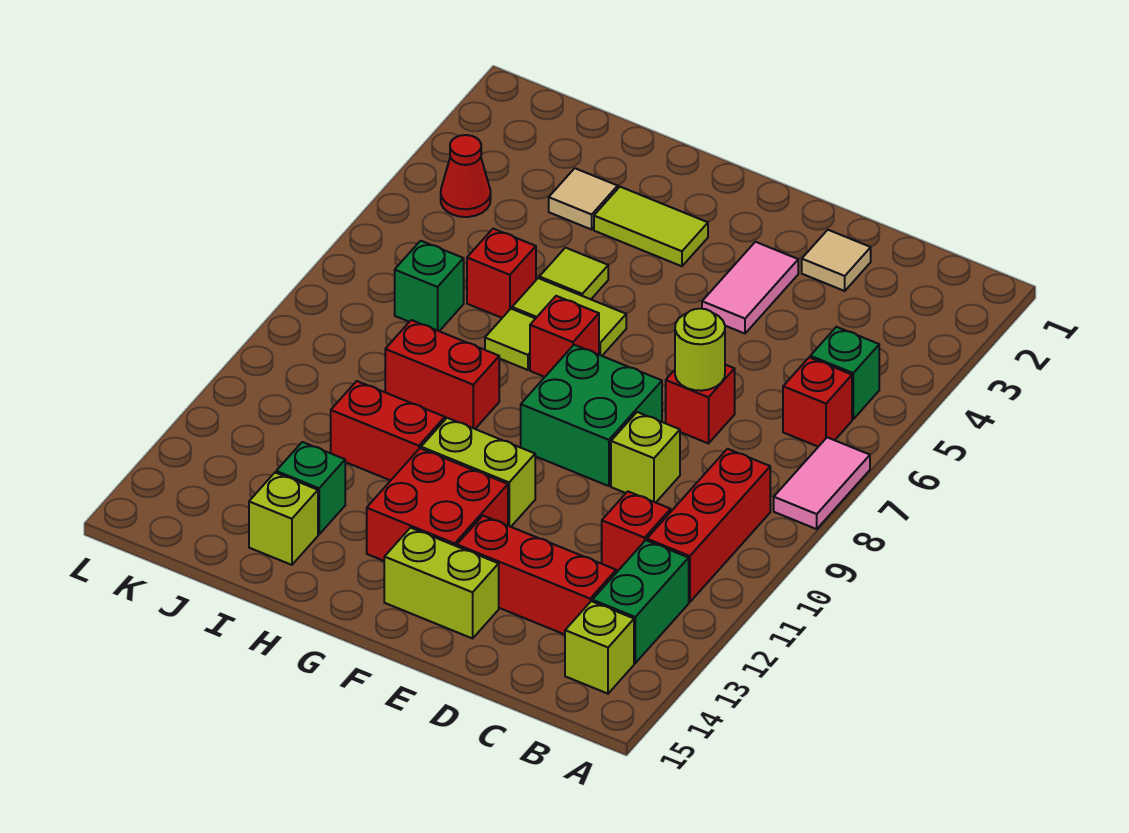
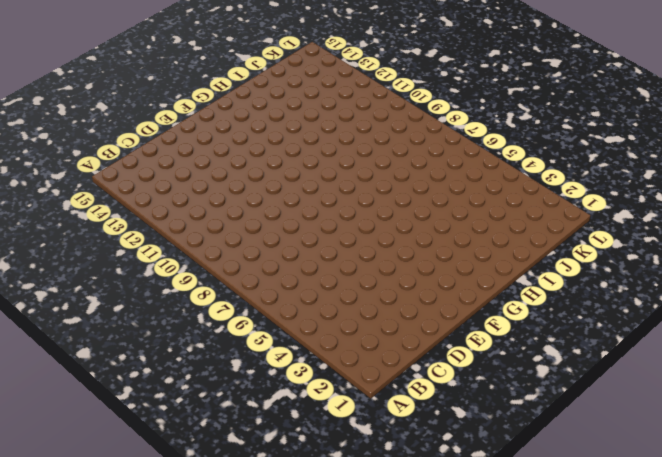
none -> pink 1x2 tile [774,437,870,529]
none -> green 1x1 brick [810,327,879,419]
none -> red 1x1 brick [783,357,852,447]
none -> red 1x3 brick [647,449,770,602]

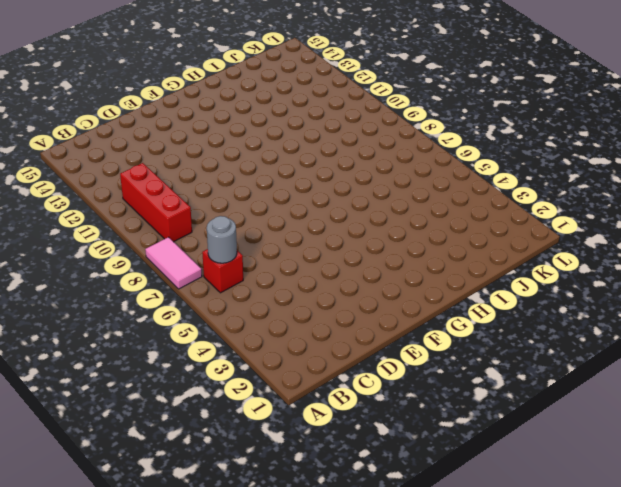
grey 1x1 round brick [207,216,237,263] -> none
none -> green 1x1 brick [810,327,879,419]
none -> green 1x2 brick [592,540,689,663]
none -> lime 1x1 brick [565,601,634,694]
none -> red 1x1 brick [602,491,671,573]

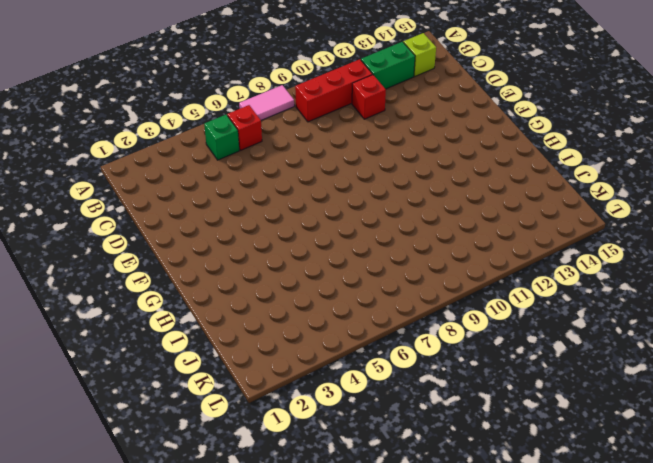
none -> red 1x3 brick [457,516,616,635]
none -> tan 1x1 tile [802,230,871,291]
none -> red 1x1 brick [666,365,735,444]
none -> lime 1x1 brick [611,412,680,503]

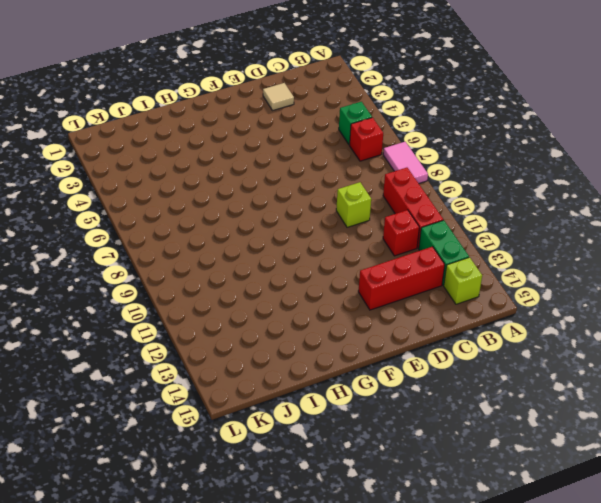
none -> red 1x1 brick [666,365,735,444]
none -> pink 1x2 tile [702,242,798,334]
none -> green 2x2 brick [521,345,662,486]
none -> lime 1x2 brick [384,528,499,638]

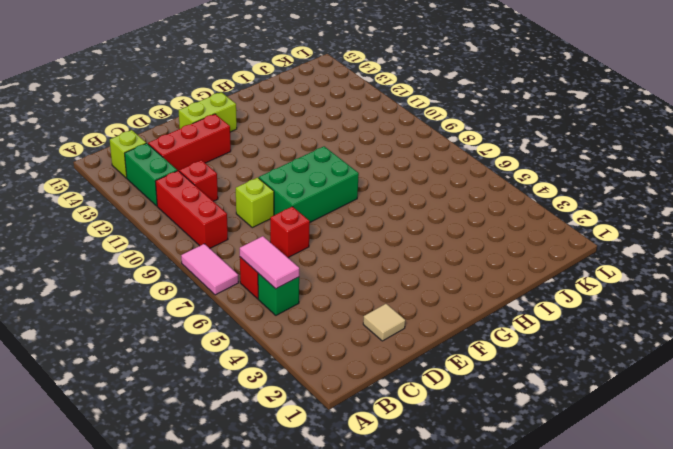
pink 1x2 tile [240,236,299,289] -> pink 1x2 tile moved to [702,242,798,334]
green 2x3 brick [259,146,359,222] -> green 2x2 brick [521,345,662,486]
none -> lime 1x2 brick [421,418,535,527]
none -> red 2x2 brick [367,448,508,561]
none -> lime 1x2 tile [594,187,708,266]
none -> lime 1x2 tile [512,278,626,356]

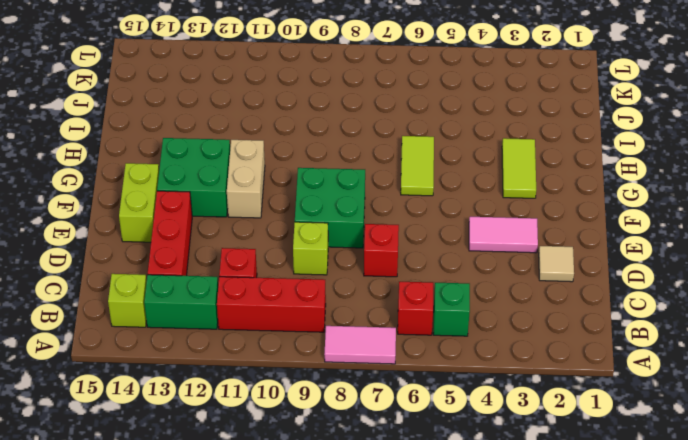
tan 1x2 brick [227,140,265,218] -> lime 1x2 brick [421,418,535,527]
green 2x2 brick [157,138,230,217] -> red 2x2 brick [367,448,508,561]
none -> red 1x1 brick [530,296,599,377]
none -> lime 1x1 tile [539,248,608,299]
none -> lime 1x1 tile [485,309,536,370]
none -> red 1x2 brick [385,320,499,429]

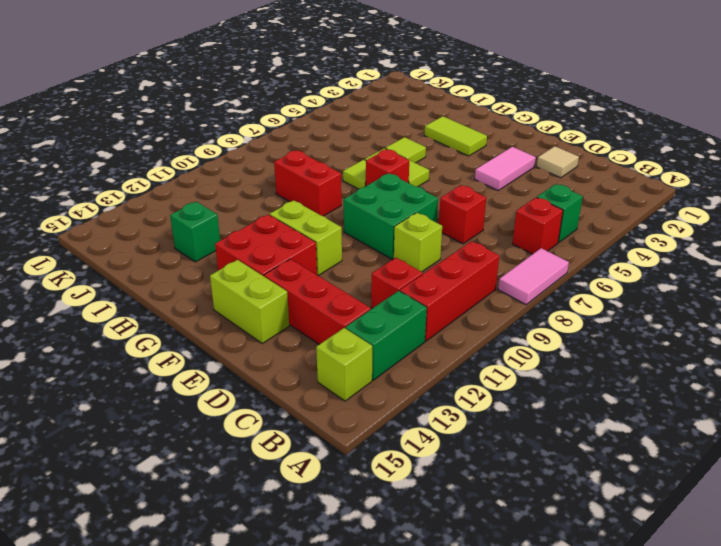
none -> red 1x2 brick [331,381,445,480]
none -> tan 1x1 tile [549,168,618,230]
none -> red 1x1 brick [467,229,536,318]
none -> lime 1x1 brick [249,473,318,565]

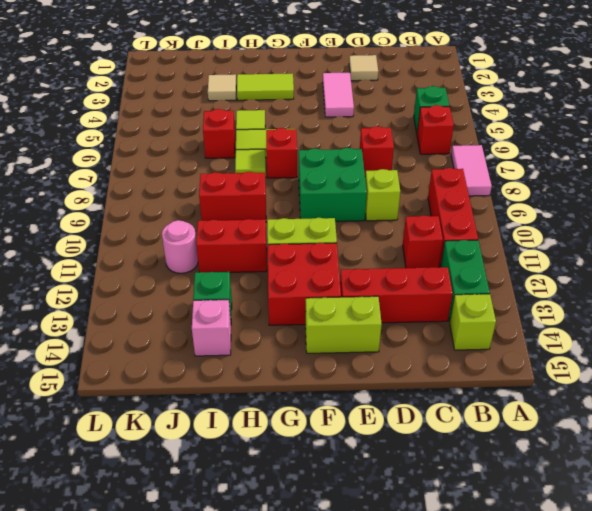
pink 1x1 brick [192,300,231,356] -> lime 1x1 brick [249,473,318,565]
pink 1x1 round brick [162,220,198,273] -> none
none -> green 1x1 brick [395,241,464,331]
none -> red 1x1 cone [441,135,491,217]
none -> lime 1x1 round brick [675,309,725,391]

